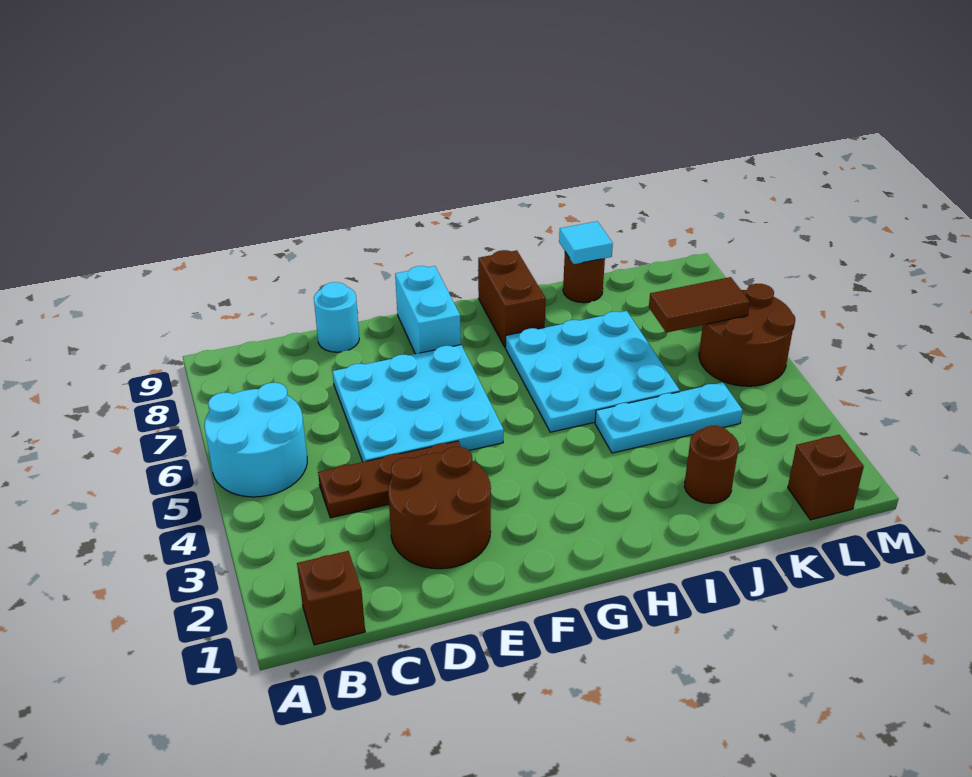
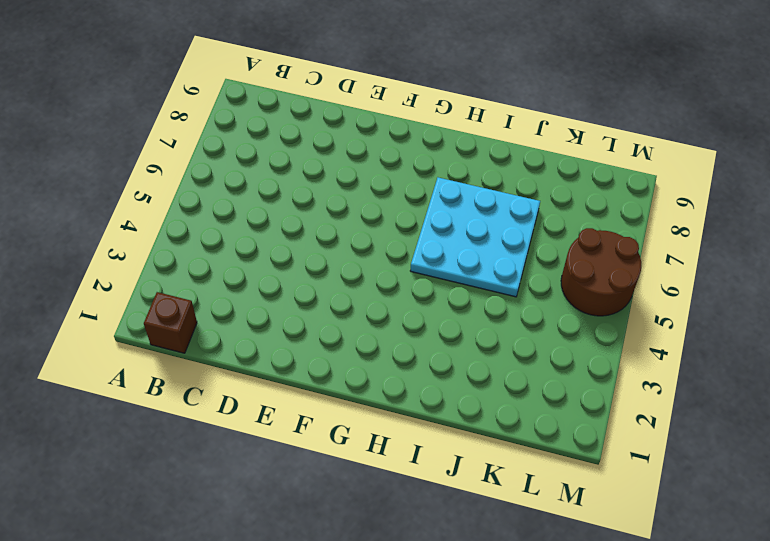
none -> cyan 2x2 round brick [204,383,307,497]
none -> brown 1x3 plate [318,441,461,518]
none -> brown 2x2 round brick [388,447,491,569]

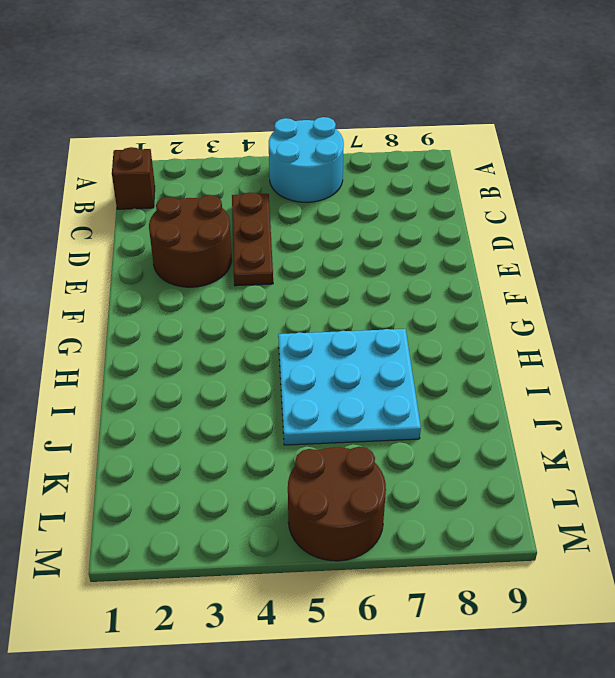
none -> cyan 3x3 plate [333,345,504,462]
none -> cyan 1x1 round brick [314,282,359,352]
none -> cyan 1x2 brick [395,266,461,354]

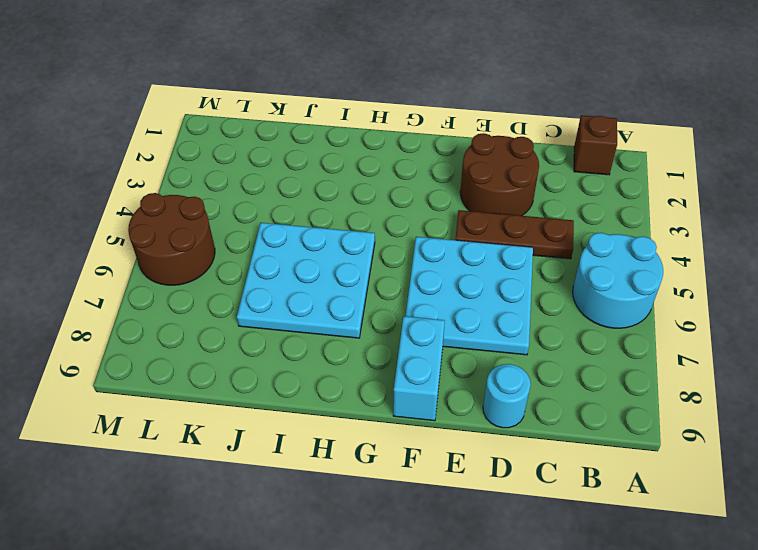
none -> brown 1x2 brick [478,250,546,348]
none -> cyan 1x3 plate [595,382,743,453]
none -> brown 1x1 round brick [684,426,739,503]

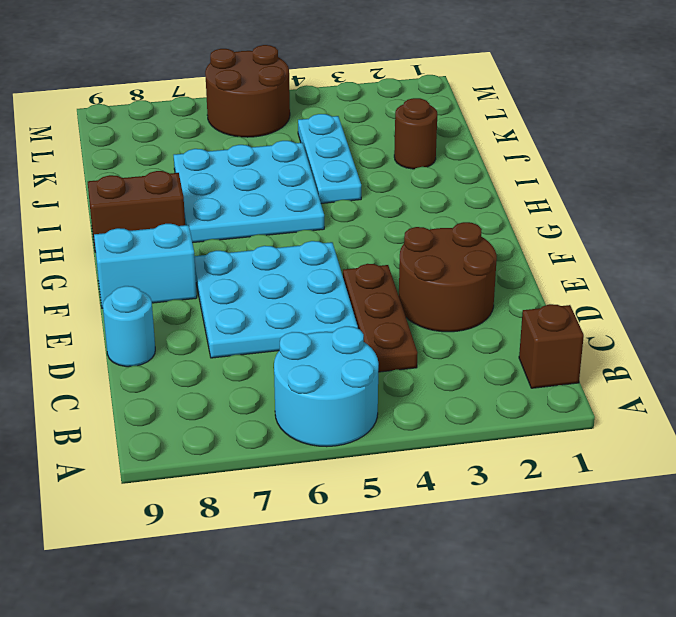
none -> brown 1x1 round brick [563,252,605,303]
none -> brown 1x1 brick [788,435,864,520]
none -> cyan 1x1 tile [559,221,613,264]

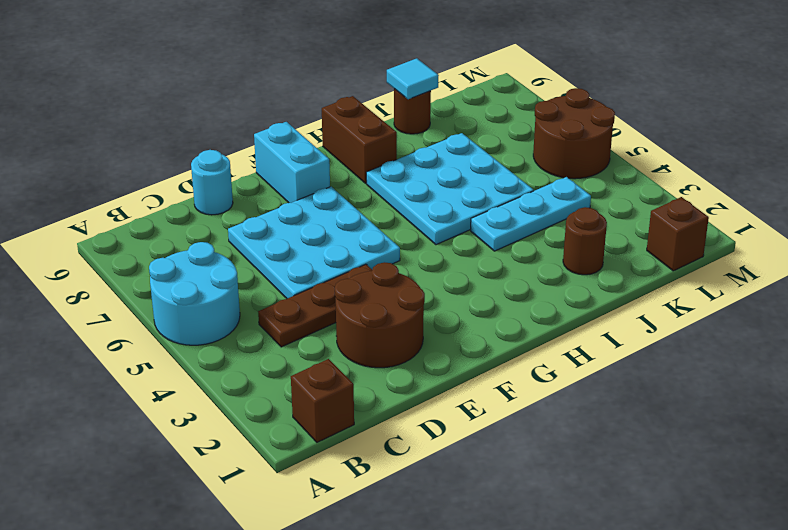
none -> brown 1x2 tile [649,277,750,333]

